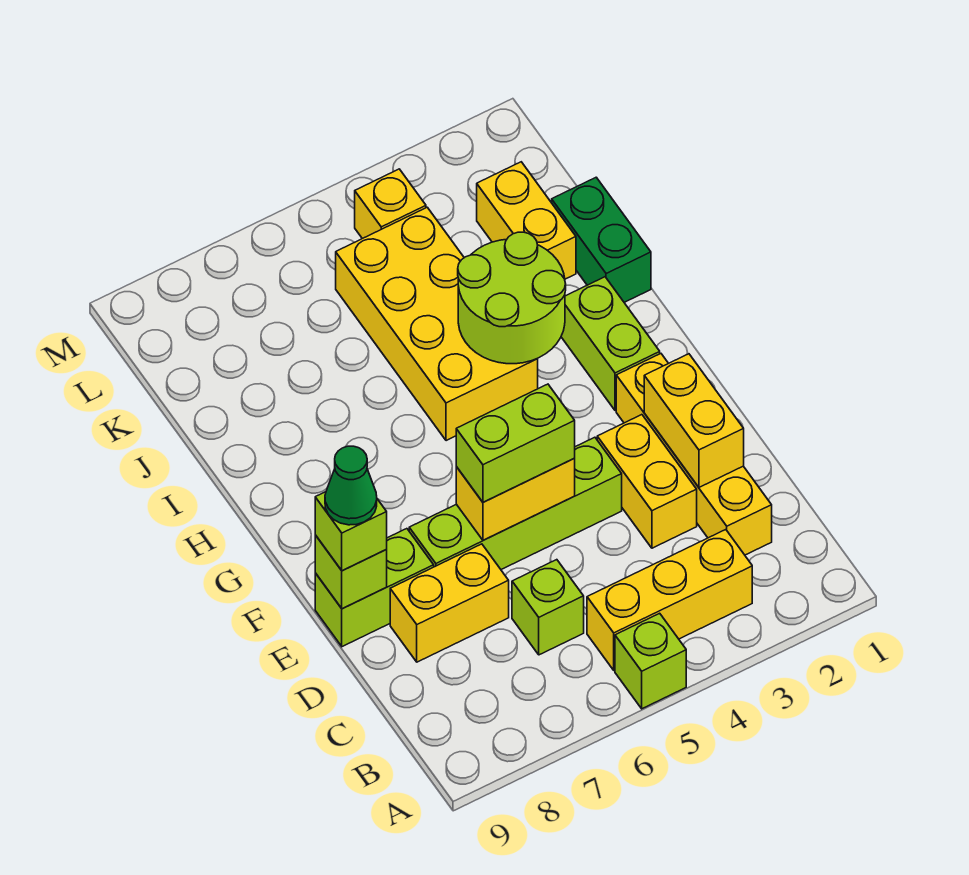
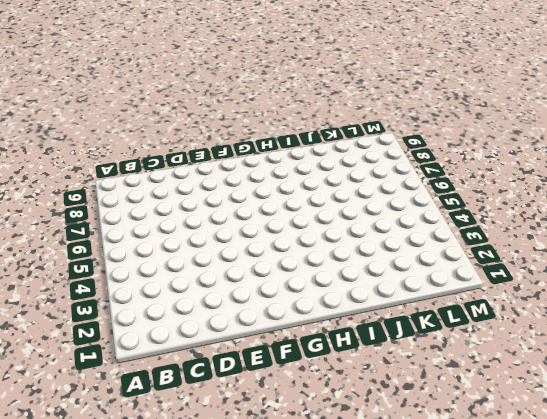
none -> lime 1x1 brick [615,613,686,709]
none -> yellow 1x3 brick [587,530,752,670]
none -> yellow 1x4 brick [616,354,772,555]

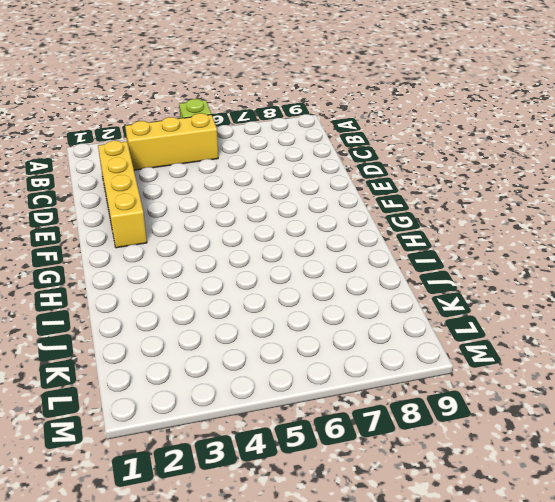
none -> lime 1x1 brick [512,560,584,655]
none -> yellow 1x2 brick [597,415,697,548]
none -> yellow 1x2 brick [390,544,509,662]

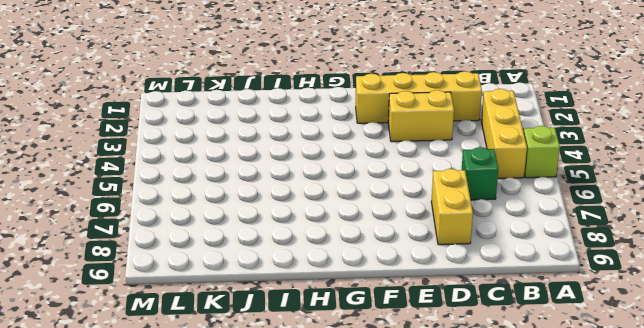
green 1x1 brick [462,147,498,200] -> lime 1x1 brick [512,560,584,655]
none -> lime 1x4 brick [409,437,622,569]
none -> lime 1x2 brick [315,529,434,647]
none -> lime 1x2 brick [561,277,660,410]

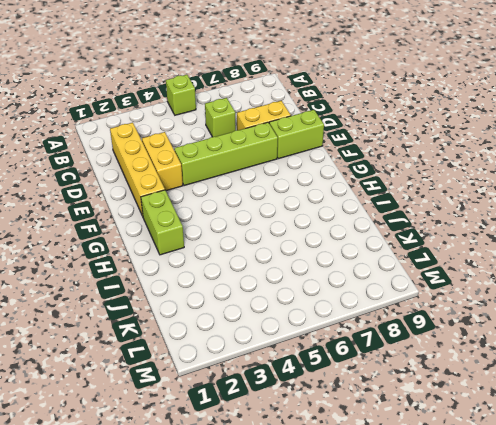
none -> yellow 1x3 brick [587,530,752,670]
none -> yellow 2x4 brick [336,207,538,441]
none -> green 1x2 brick [552,177,651,302]

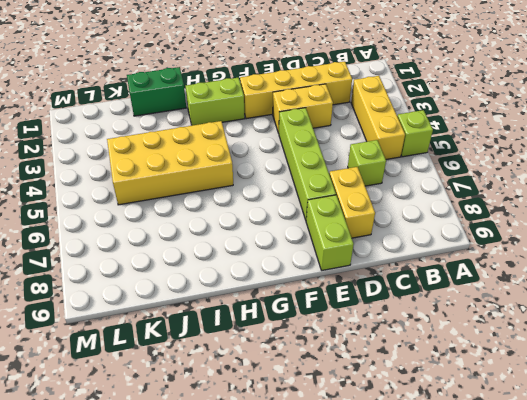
none -> yellow 1x2 brick [477,162,576,279]
none -> yellow 1x1 brick [355,169,426,239]
none -> yellow 1x2 brick [644,354,744,487]

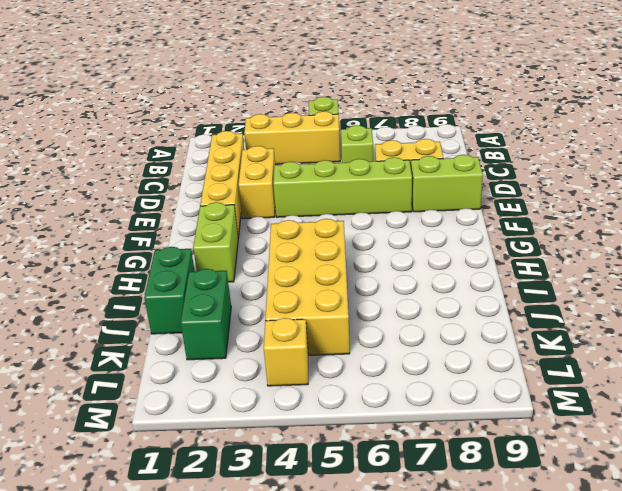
green 1x2 brick [181,269,231,360] -> yellow 1x2 brick [477,162,576,279]
none -> yellow 1x2 brick [644,354,744,487]
none -> yellow 1x2 brick [456,459,575,540]
none -> lime 1x1 brick [315,535,387,609]

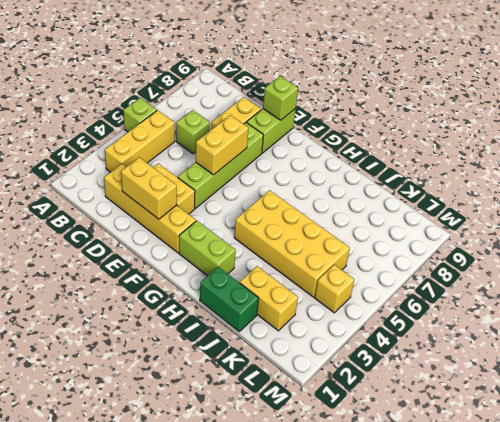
none -> lime 2x2 round brick [458,232,566,364]
none -> lime 1x2 brick [456,384,575,502]
none -> lime 1x1 brick [315,492,387,571]

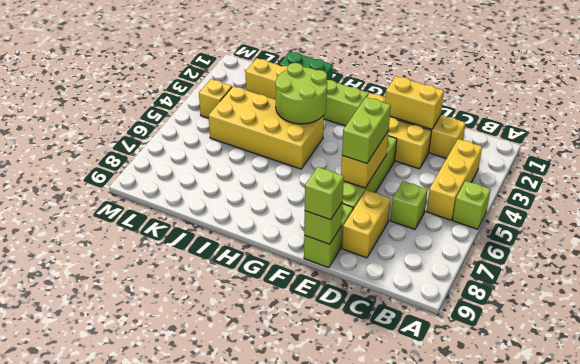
none -> green 1x1 cone [325,446,377,525]

